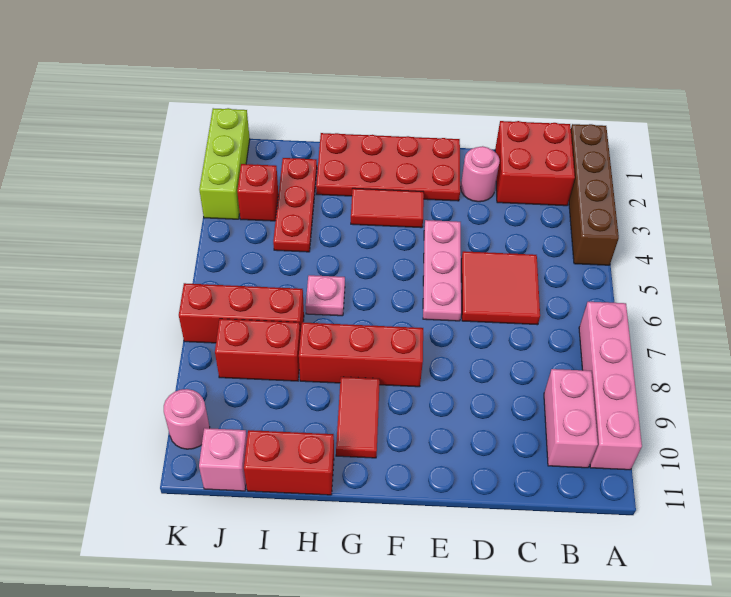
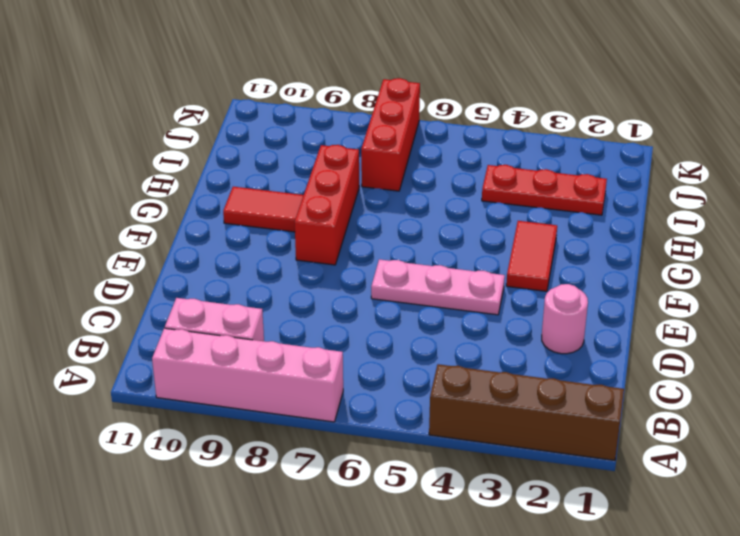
none -> red 2x2 brick [495,121,575,206]
none -> red 2x2 tile [461,251,540,325]
none -> red 2x4 plate [316,133,460,201]

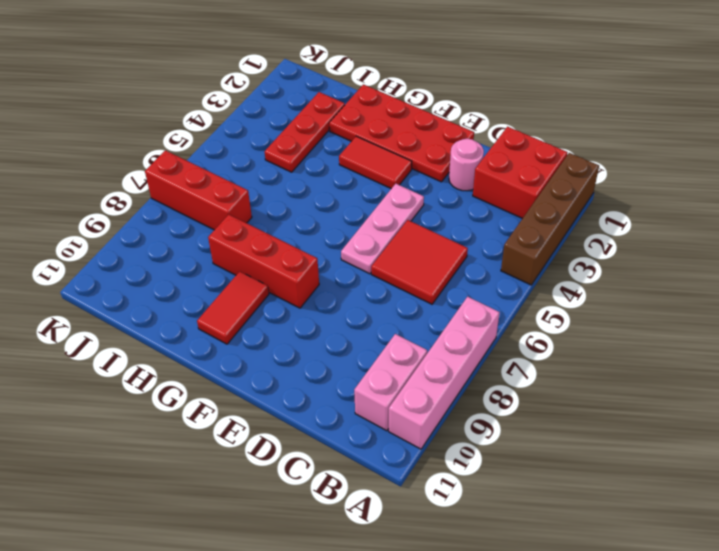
none -> pink 1x1 plate [306,275,345,316]
none -> red 1x2 brick [244,430,334,495]
none -> red 1x2 brick [215,319,300,381]

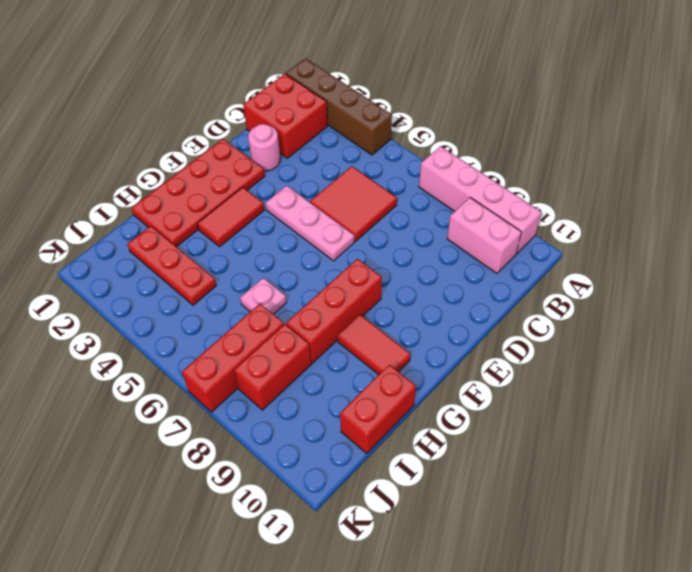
none -> red 1x1 brick [237,164,278,221]
none -> pink 1x1 brick [199,428,247,491]
none -> lime 1x3 brick [199,108,250,219]

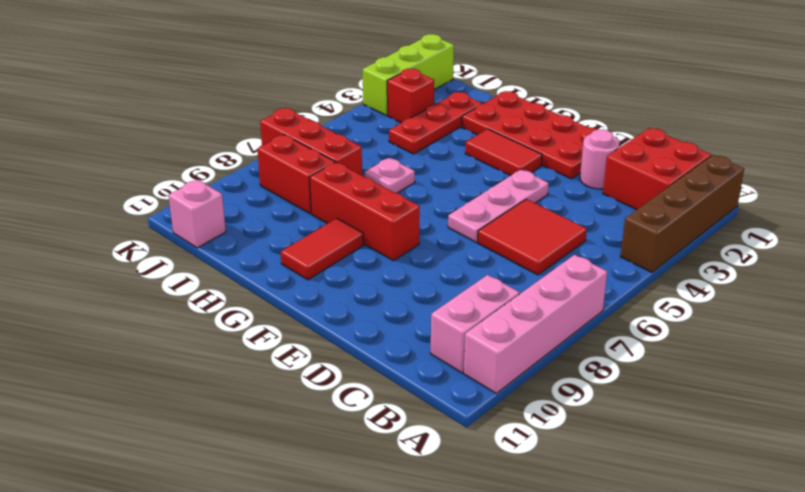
none -> red 1x2 brick [244,430,334,495]
none -> pink 1x1 round brick [164,389,210,449]

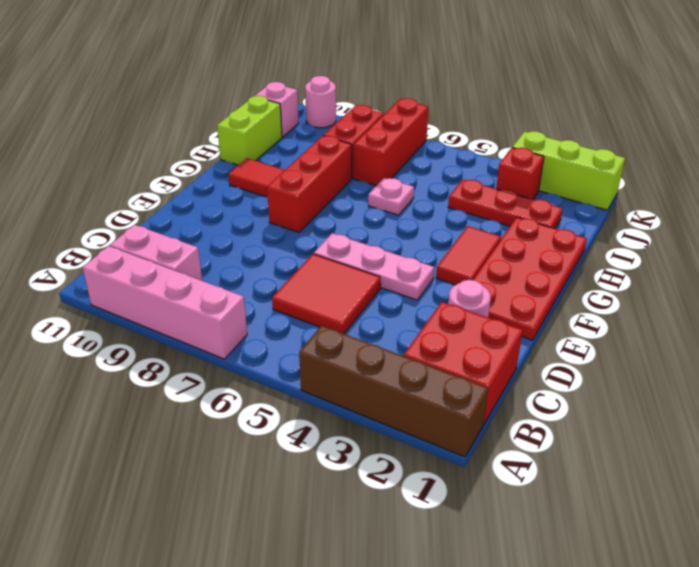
lime 1x2 brick [217,96,282,165] -> red 1x2 brick [244,430,334,495]

